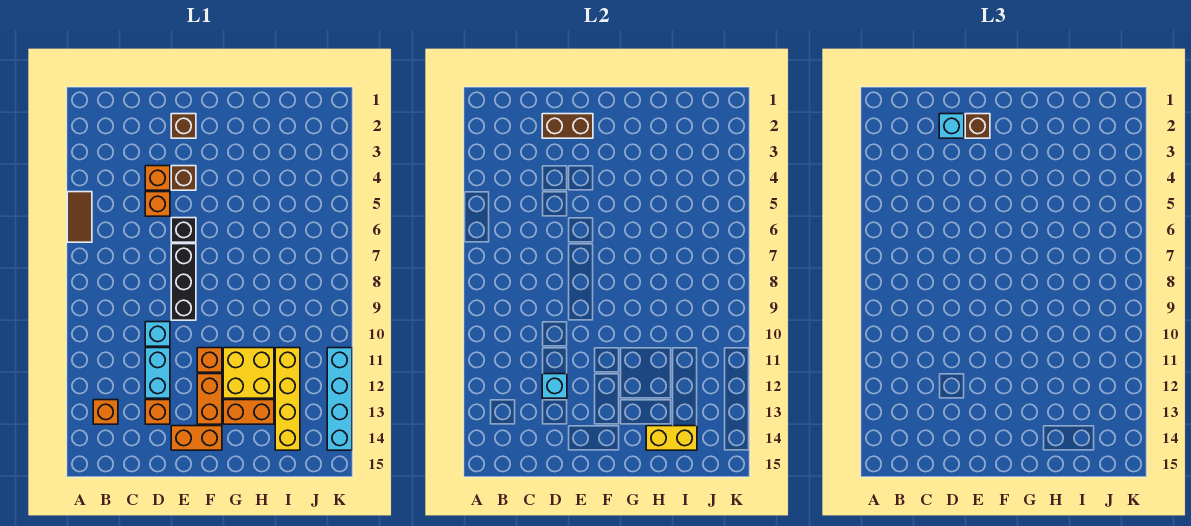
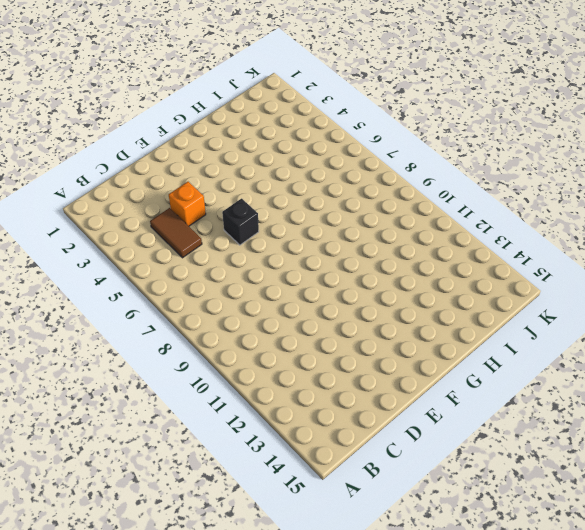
brown 1x2 tile [150,208,202,258] -> brown 1x2 tile moved to [67,192,92,242]
none -> orange 1x1 brick [93,400,118,424]
none -> orange 1x1 brick [145,192,170,216]
none -> cyan 1x1 brick [145,322,170,346]

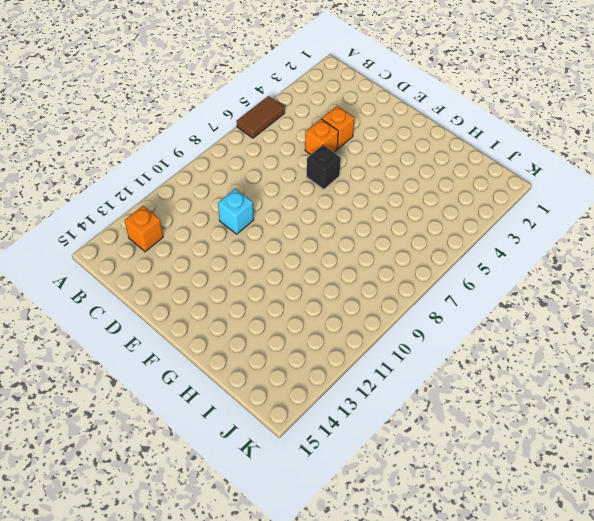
none -> cyan 1x2 brick [145,348,170,398]
none -> orange 1x1 brick [145,400,170,424]
none -> brown 1x1 brick [171,114,196,138]

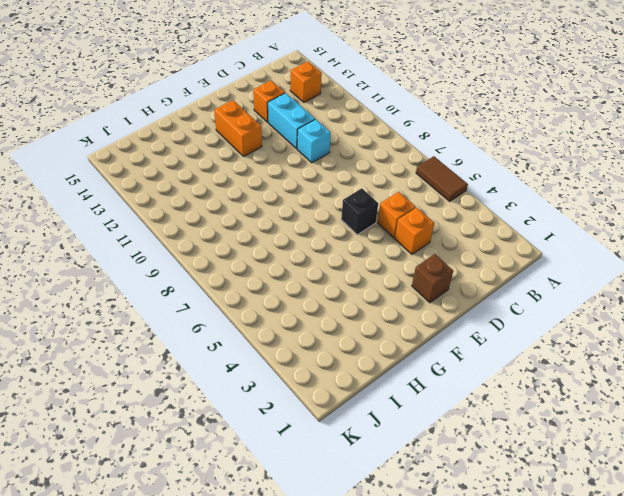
none -> brown 1x1 brick [171,166,196,190]
none -> black 1x3 brick [171,244,196,320]
none -> orange 1x2 brick [171,426,222,450]

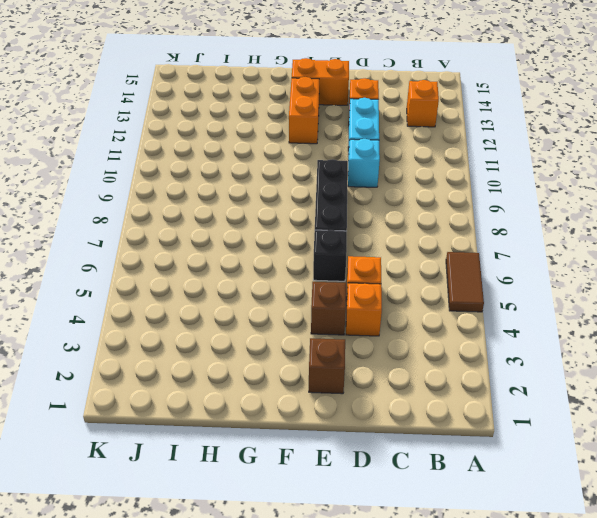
none -> orange 1x1 brick [197,348,222,372]
none -> yellow 2x2 brick [223,348,274,398]
none -> orange 1x2 brick [223,400,274,424]

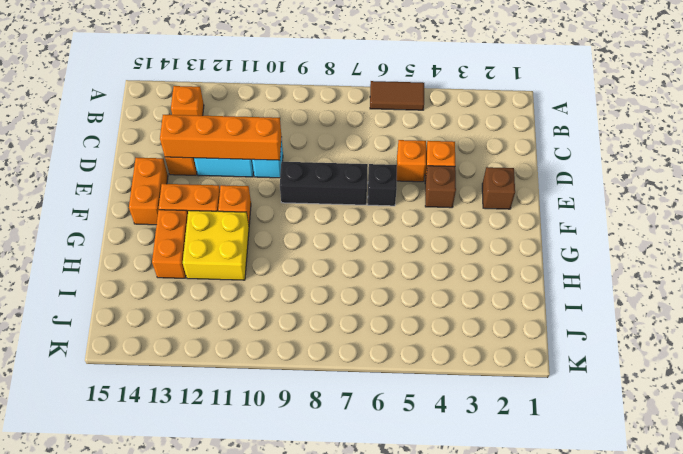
orange 1x4 brick [160,115,282,160] -> cyan 1x1 brick [542,374,567,398]
none -> yellow 1x4 brick [275,348,300,450]
none -> cyan 1x4 brick [327,348,352,450]
none -> brown 1x2 brick [542,114,593,138]

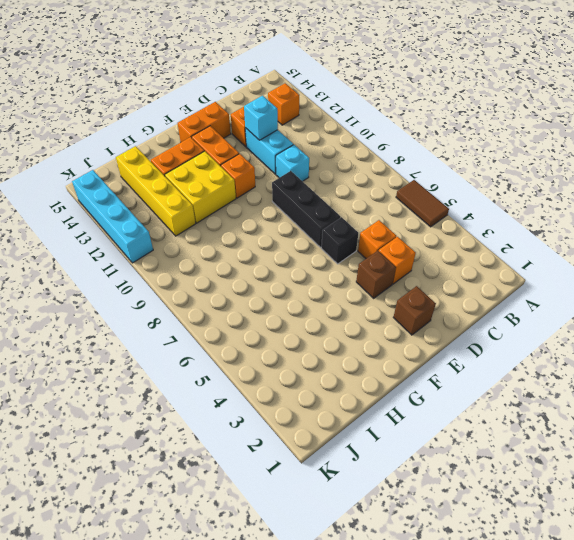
none -> brown 1x2 brick [542,114,593,138]
none -> yellow 1x2 brick [646,426,697,450]
none -> cyan 1x1 brick [939,114,964,138]

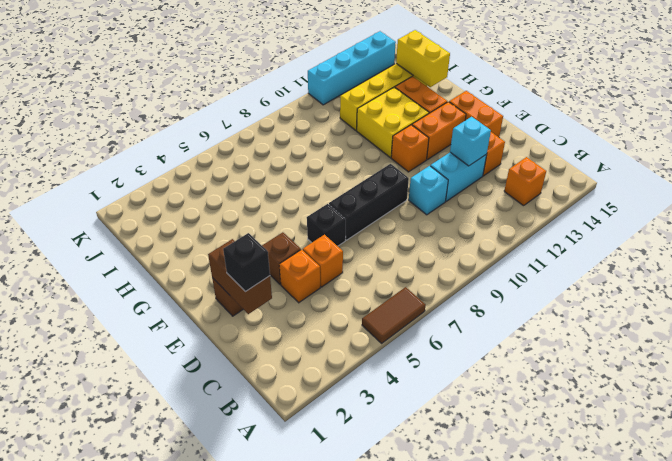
black 1x1 brick [223,233,270,292] -> cyan 1x1 brick [939,114,964,138]
none -> brown 1x1 brick [965,114,990,138]

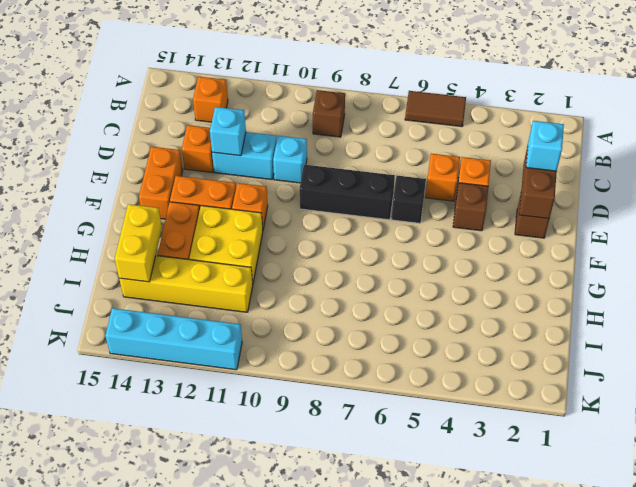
brown 1x1 brick [313,90,345,137] -> brown 1x1 brick moved to [965,114,990,138]

